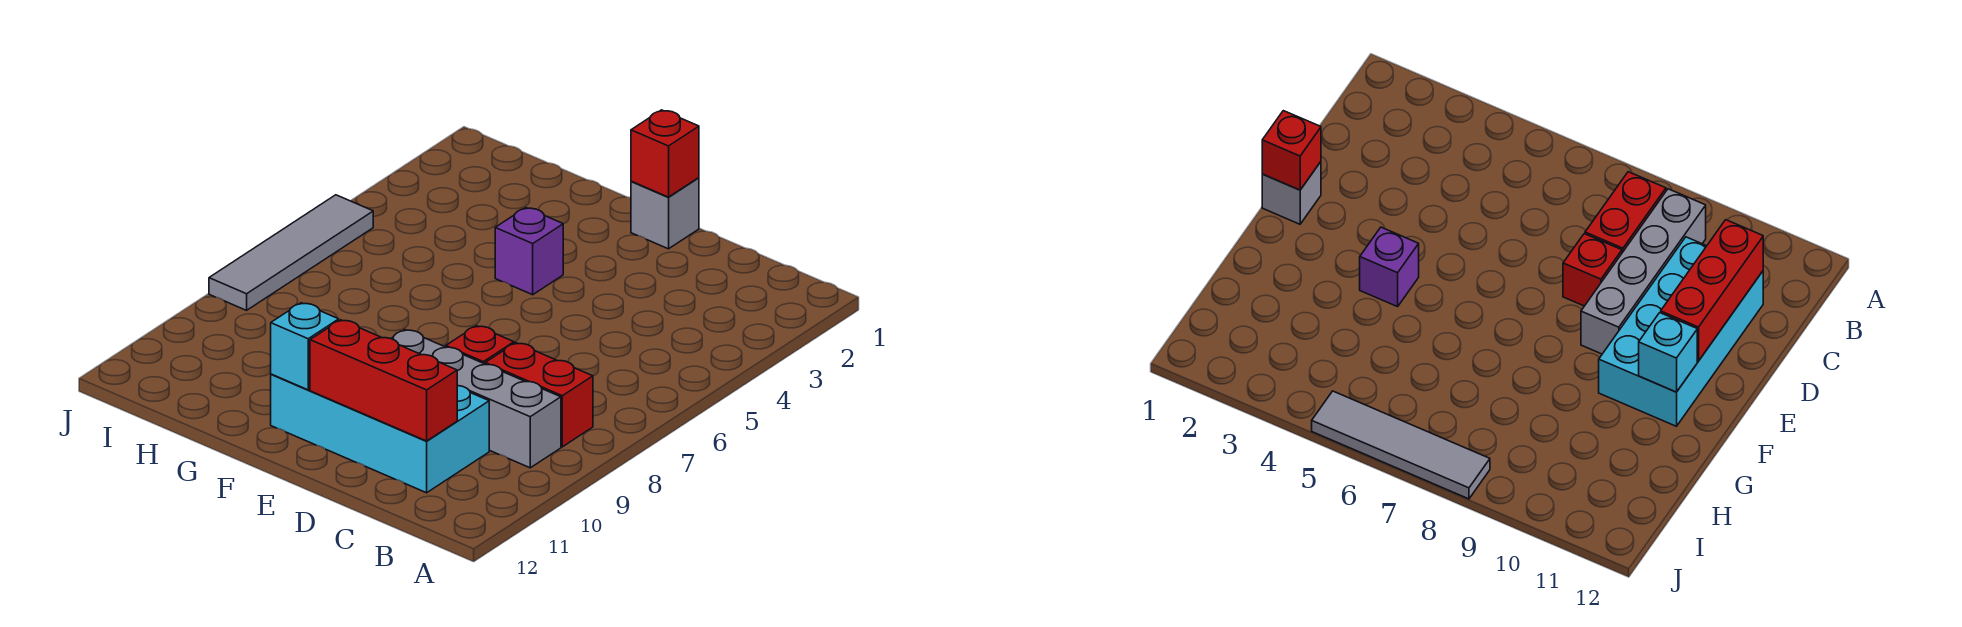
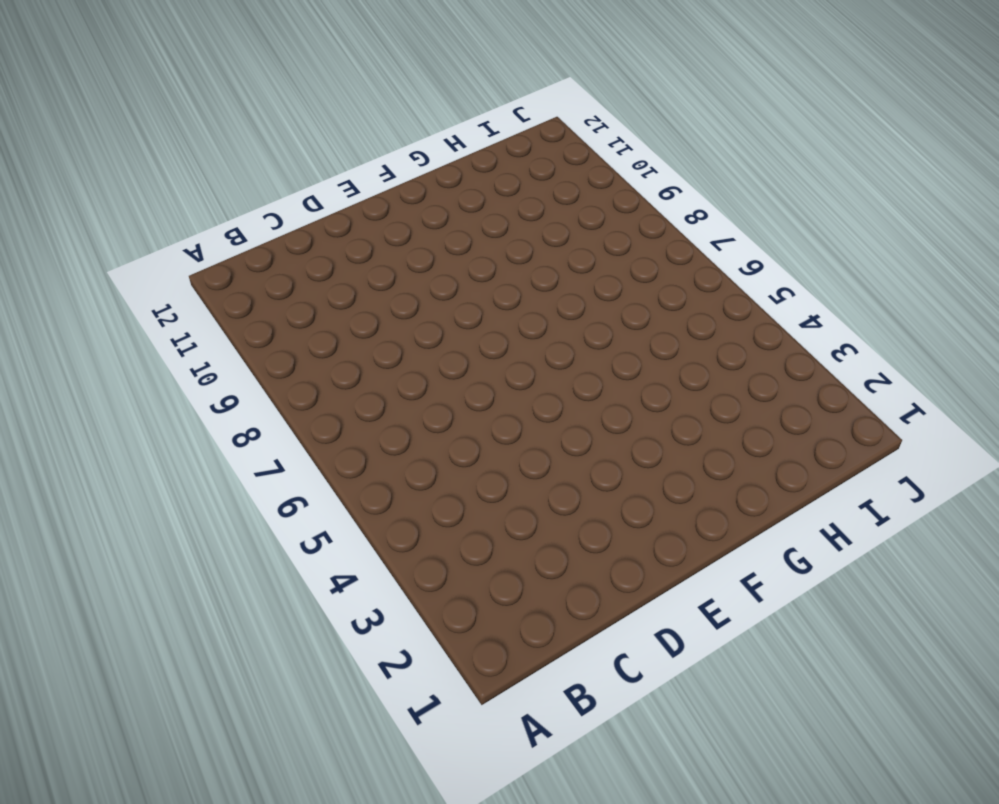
none -> red 1x2 brick [485,343,593,447]
none -> grey 1x4 brick [391,330,561,468]

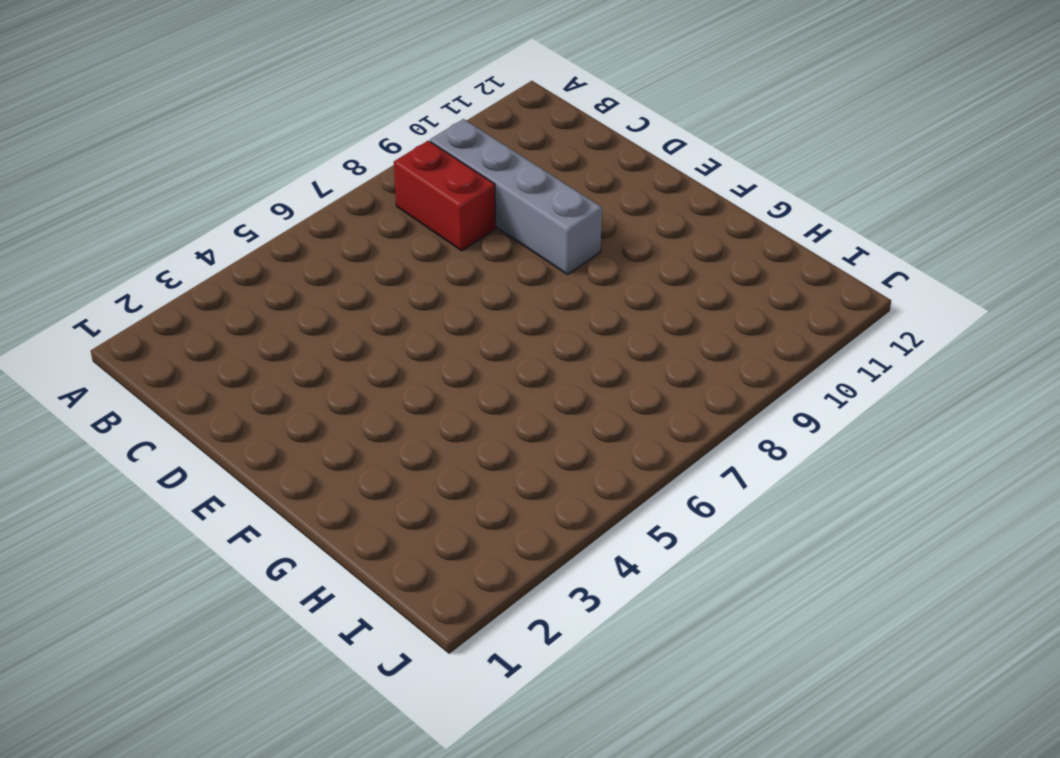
none -> cyan 2x4 brick [271,374,489,493]
none -> red 1x1 brick [446,326,514,364]

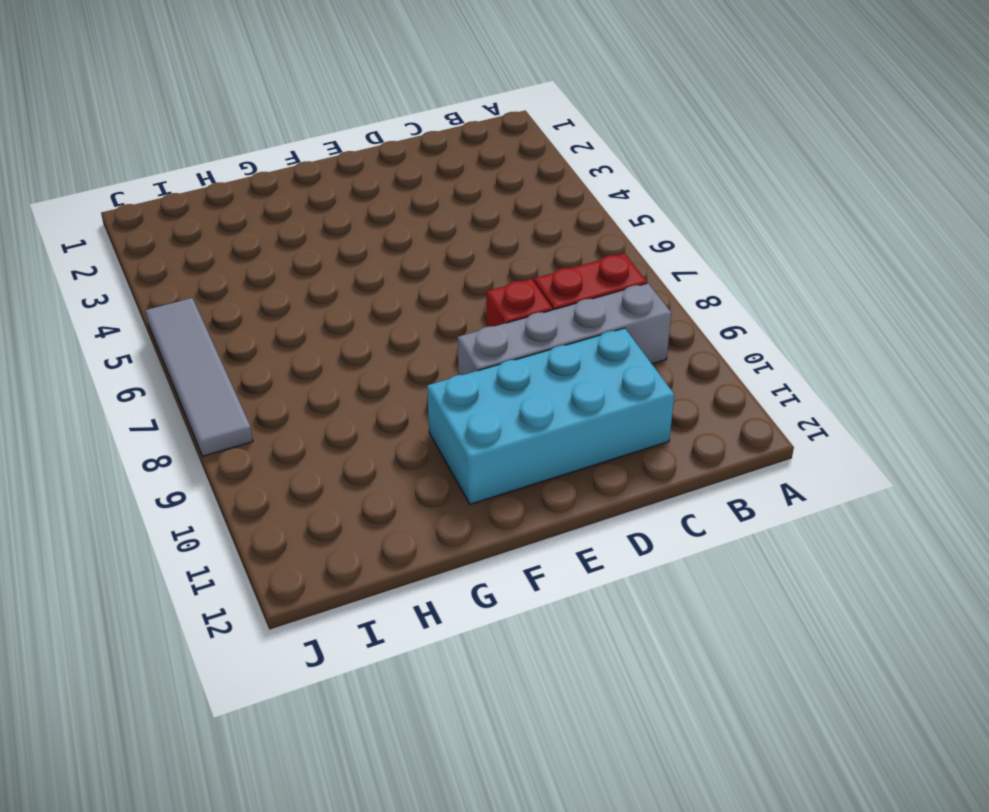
none -> grey 1x1 brick [631,178,699,249]
none -> purple 1x1 brick [495,208,563,295]

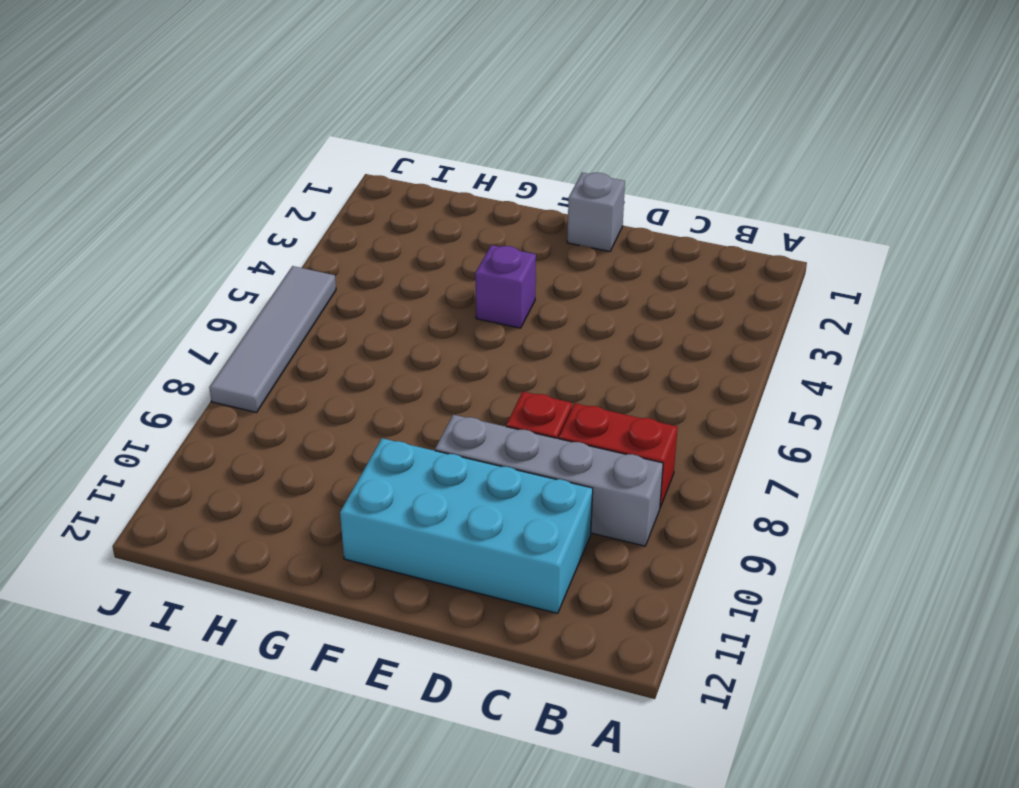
none -> red 1x3 brick [310,320,457,441]
none -> red 1x1 brick [631,110,699,197]

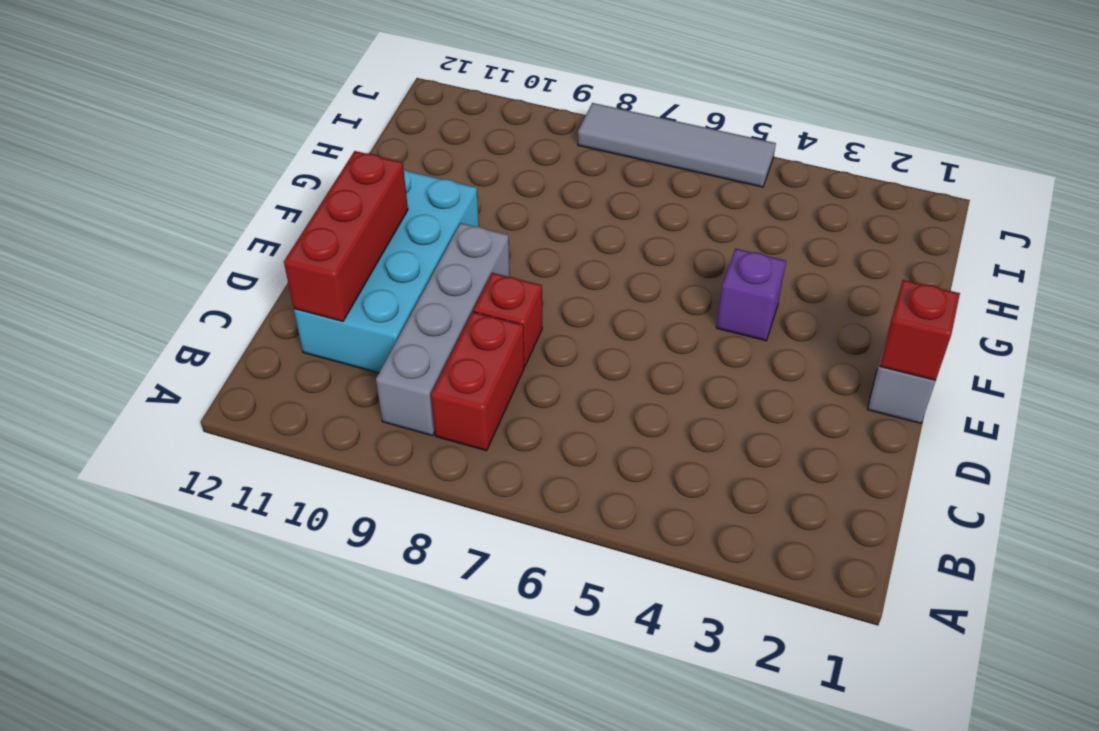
none -> cyan 1x1 brick [271,303,339,390]

